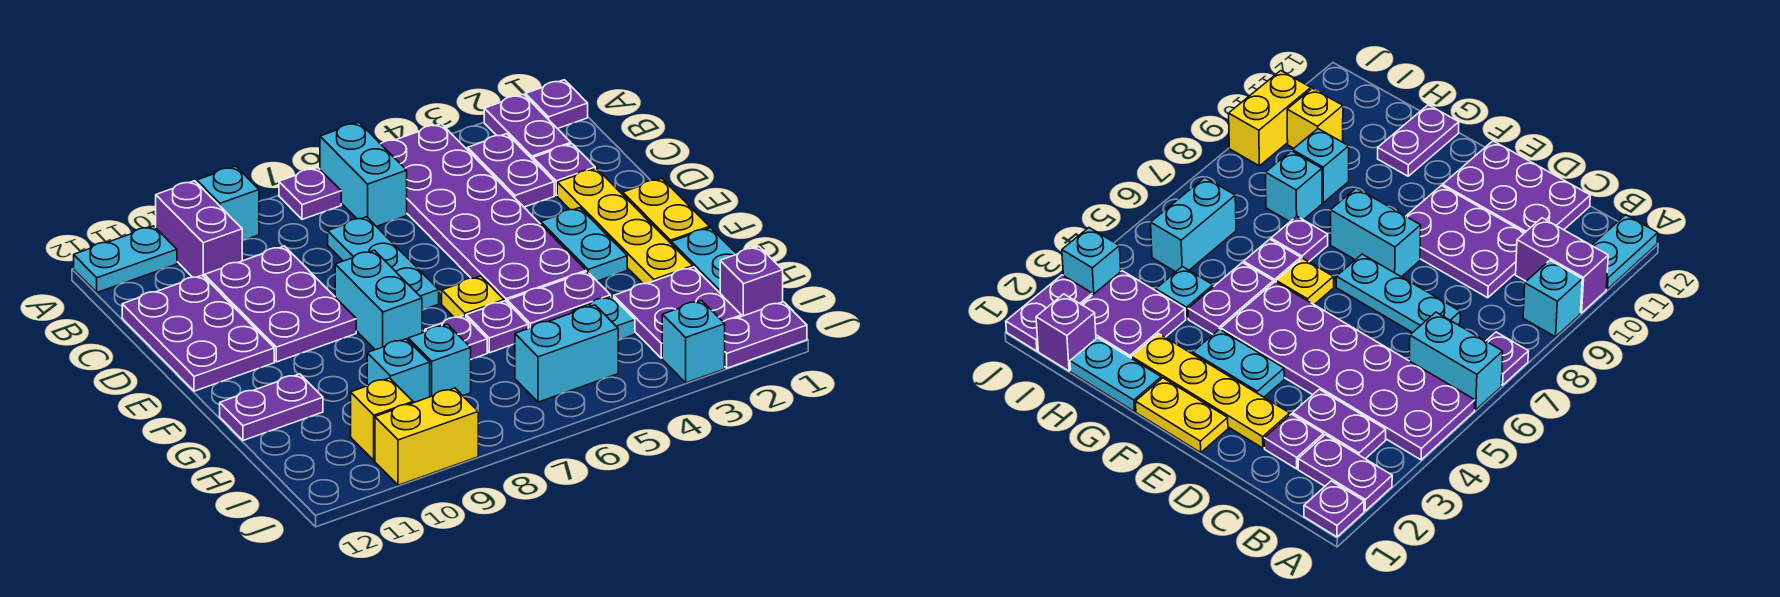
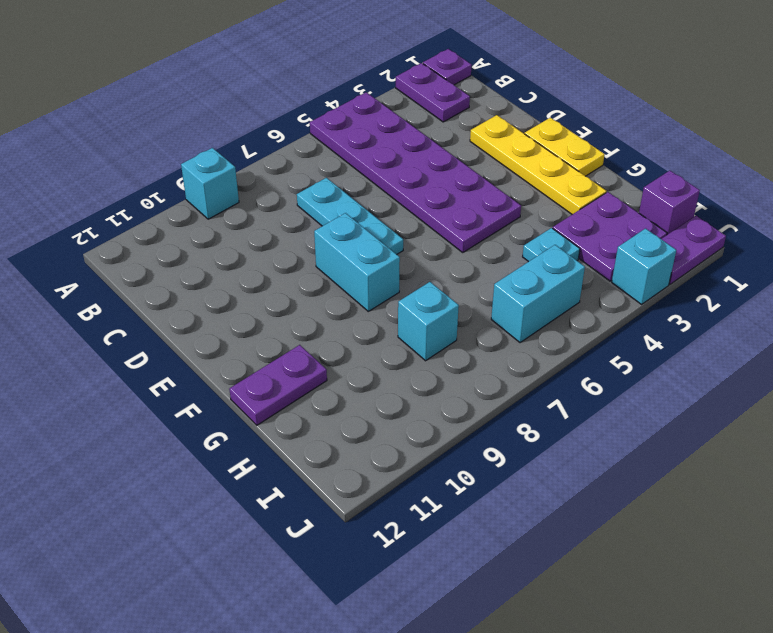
none -> cyan 1x2 brick [320,122,407,226]
none -> purple 1x1 plate [279,168,341,219]
none -> purple 1x2 brick [156,181,242,277]
none -> cyan 1x2 plate [74,226,177,292]

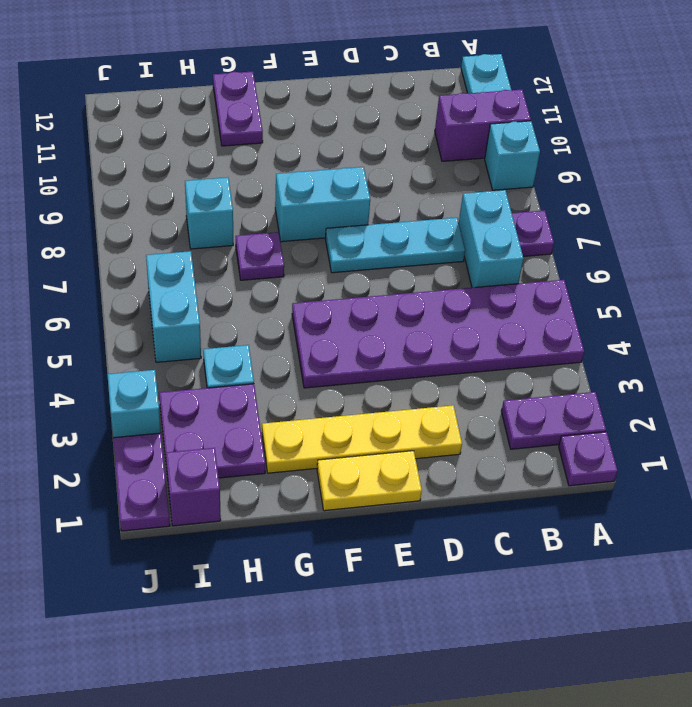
cyan 1x2 brick [459,190,524,288] -> cyan 1x2 brick turned to [320,122,407,226]
none -> purple 1x2 plate [468,134,554,207]
none -> purple 1x1 plate [533,144,595,196]
none -> purple 2x3 plate [204,246,356,362]
none -> purple 2x3 plate [122,275,274,391]

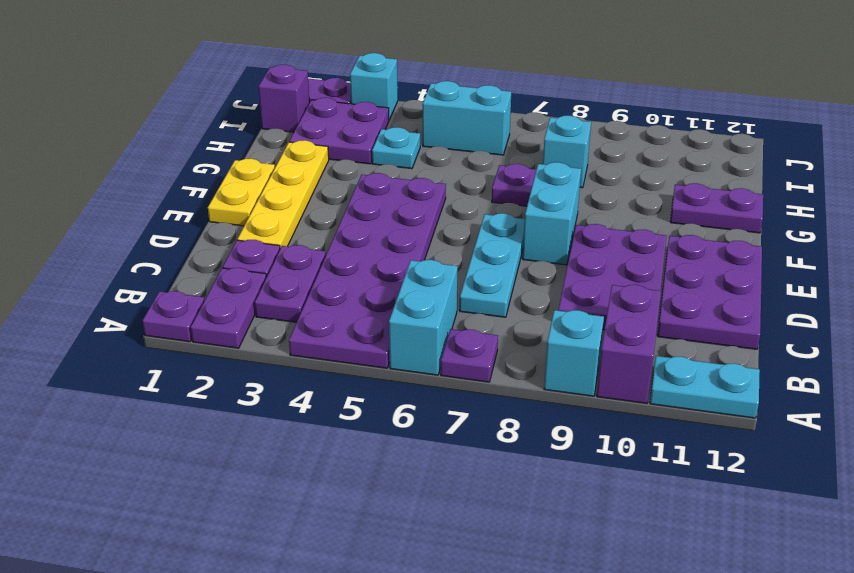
none -> cyan 1x2 plate [541,208,627,281]
none -> yellow 1x1 plate [442,276,504,317]
none -> cyan 1x2 plate [672,228,736,293]
none -> purple 1x2 plate [507,272,611,328]

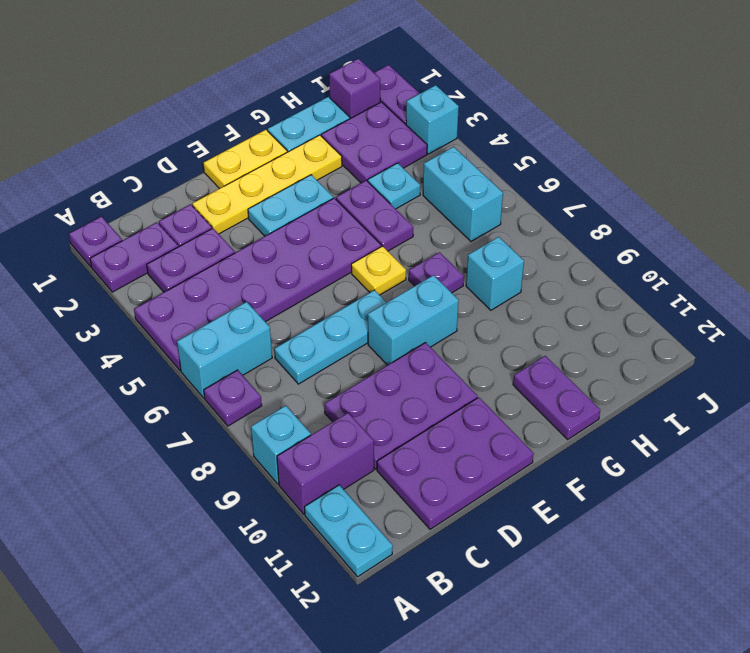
none -> purple 1x1 plate [466,301,528,353]
none -> cyan 1x1 brick [367,339,430,403]
none -> yellow 1x1 brick [351,378,413,460]
none -> yellow 1x2 brick [375,388,478,485]

